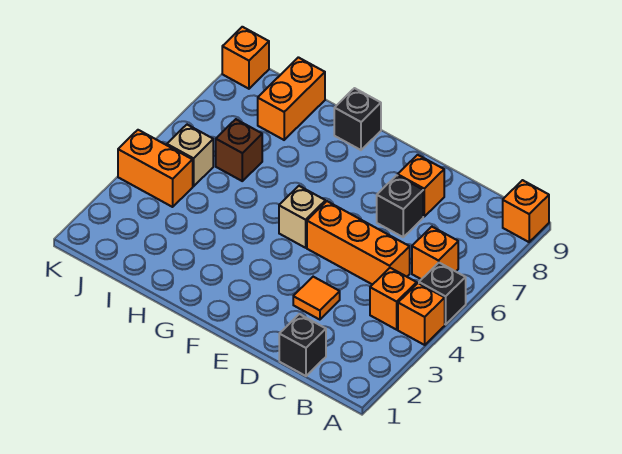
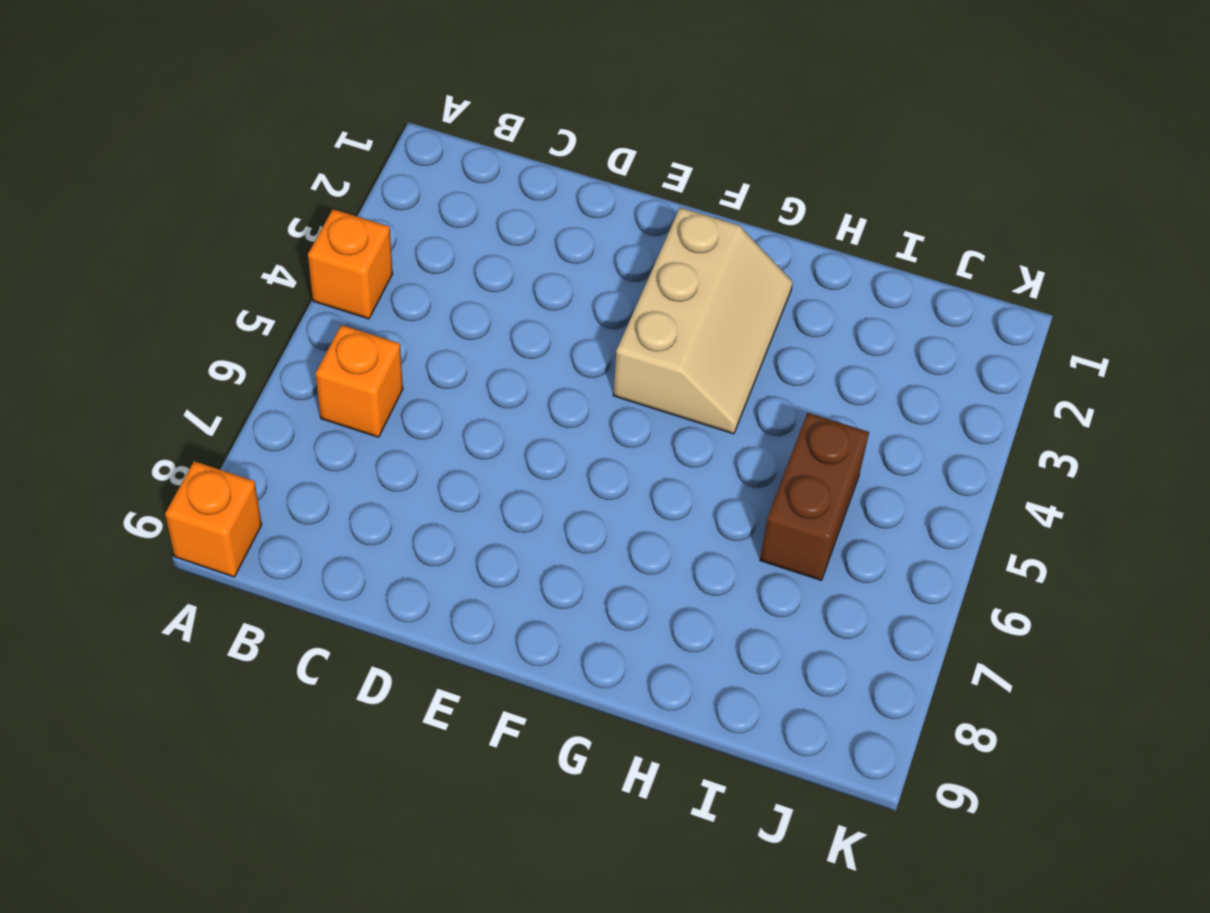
tan 2x3 slope [613,208,793,434] -> none
brown 1x2 brick [760,413,869,580] -> brown 1x1 brick [216,119,262,181]
none -> black 1x1 brick [419,263,466,324]
none -> orange 1x1 brick [370,268,417,330]
none -> black 1x1 brick [279,314,326,376]

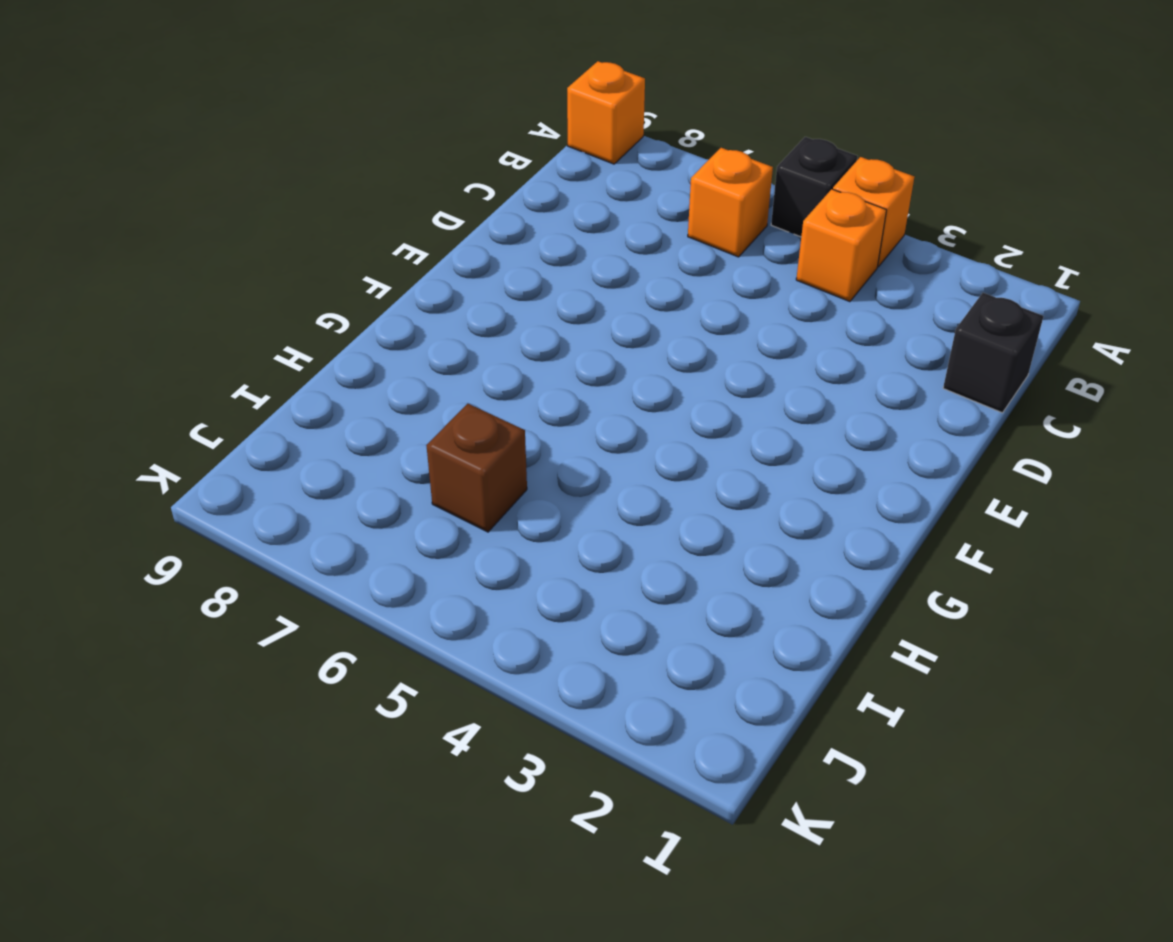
none -> orange 1x3 brick [307,201,410,285]
none -> orange 1x1 tile [293,277,340,320]
none -> black 1x1 brick [377,175,423,237]

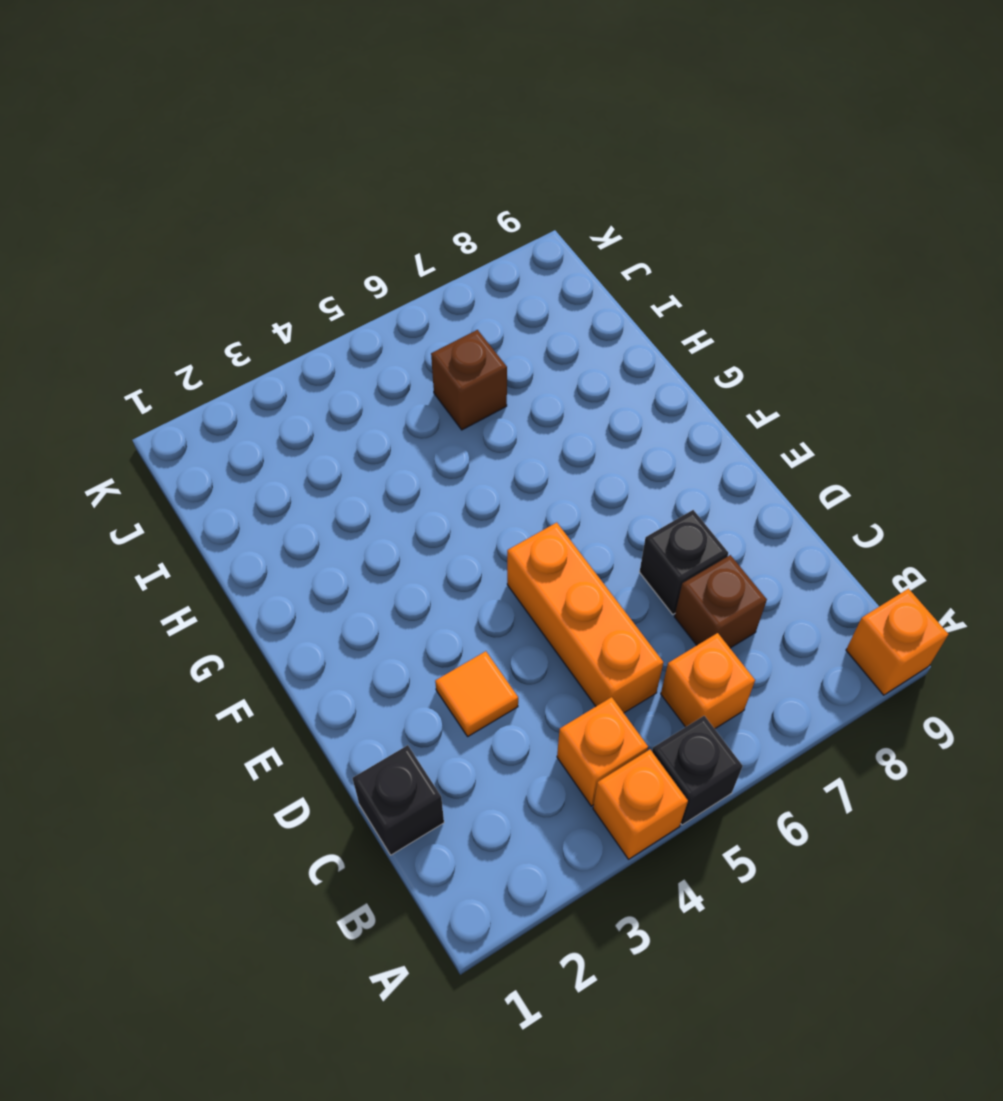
brown 1x1 brick [675,555,767,648] -> none
none -> orange 1x1 brick [398,155,444,217]
none -> tan 1x1 brick [279,186,325,248]
none -> black 1x1 brick [334,88,381,150]

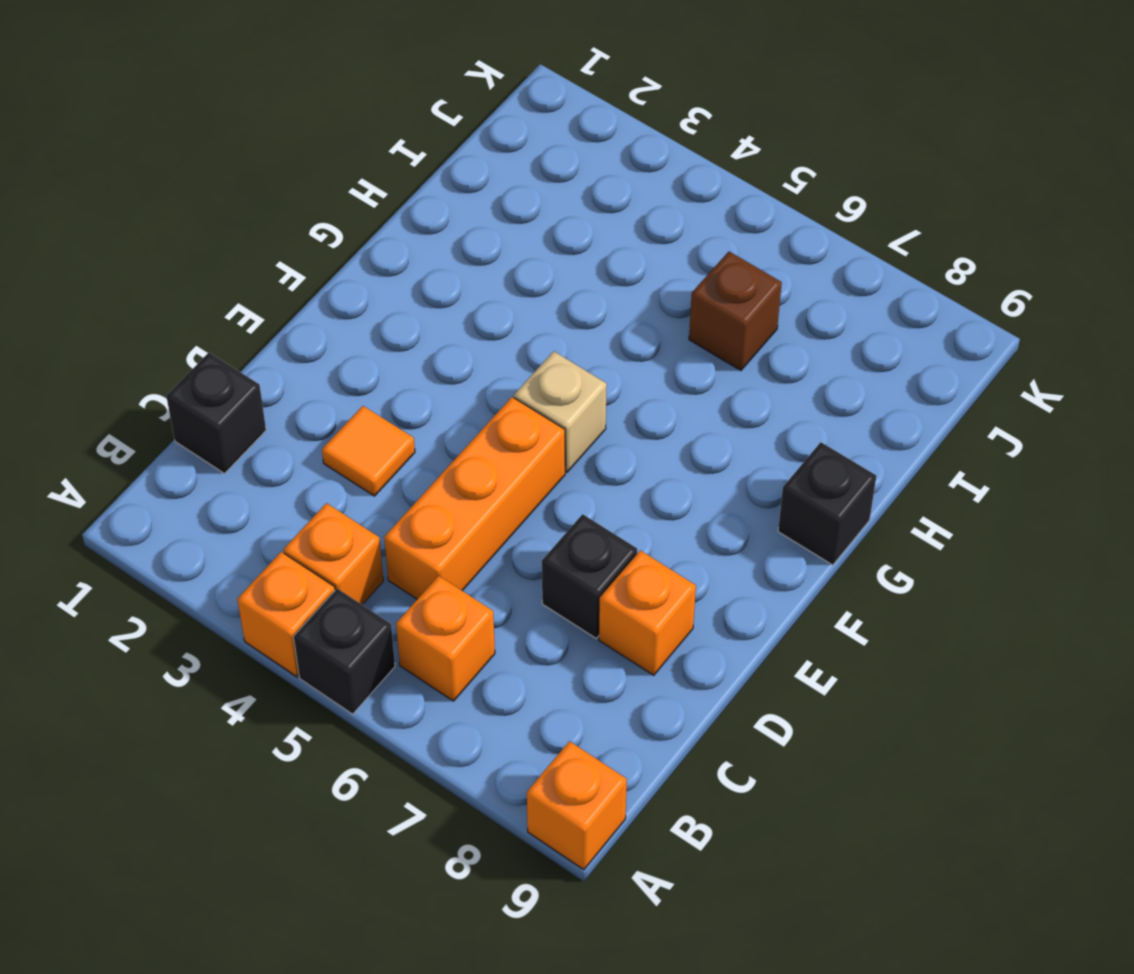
none -> orange 1x2 brick [258,57,325,140]
none -> orange 1x2 brick [118,130,193,207]
none -> tan 1x1 brick [167,125,213,186]

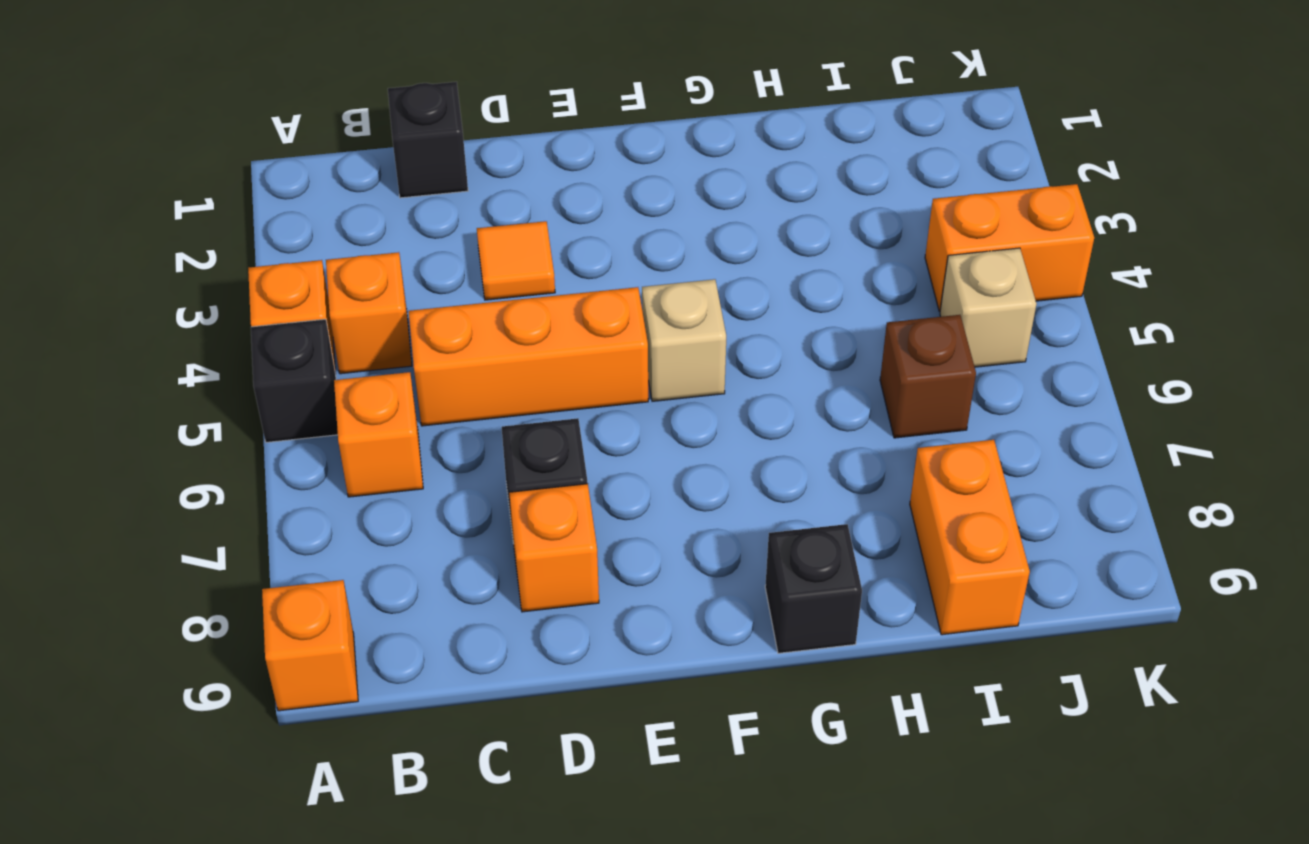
none -> orange 1x1 brick [222,27,269,89]

